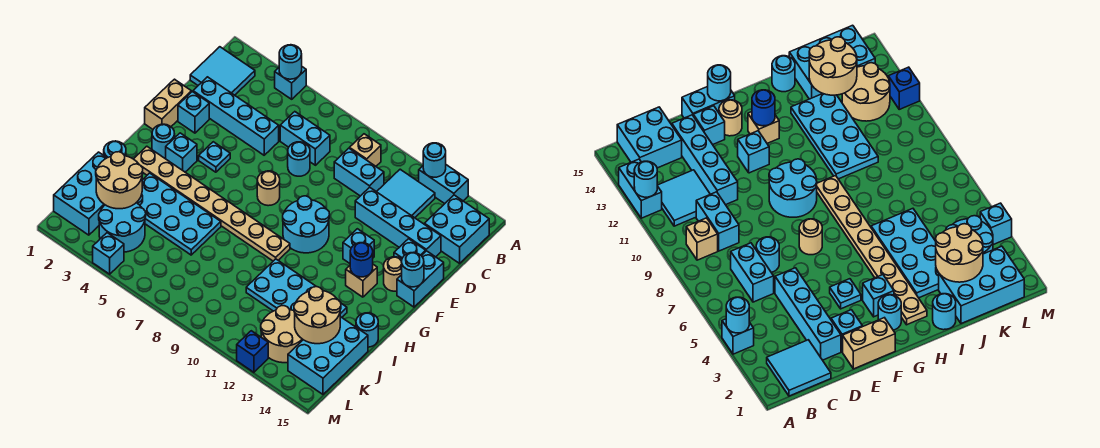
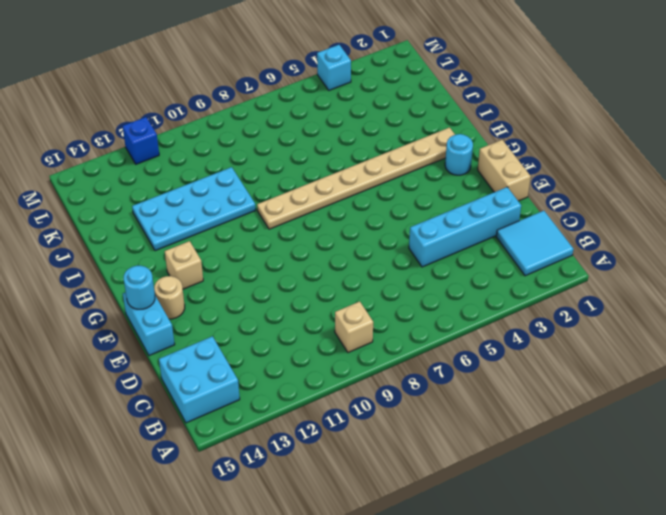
none -> cyan 1x1 brick [275,67,306,99]
none -> cyan 1x2 brick [419,165,468,204]
none -> cyan 2x2 tile [377,169,435,218]
none -> cyan 1x2 brick [280,112,330,165]

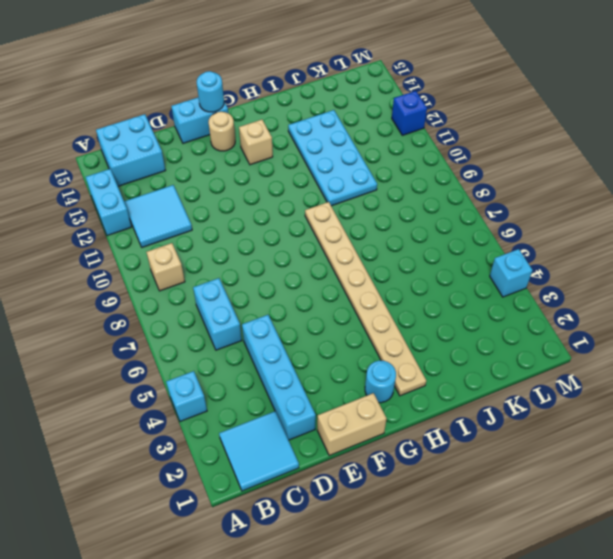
none -> cyan 1x2 brick [334,148,384,196]
none -> cyan 1x1 round brick [288,142,310,176]
none -> cyan 1x4 brick [355,187,441,257]
none -> cyan 1x1 brick [178,92,209,133]

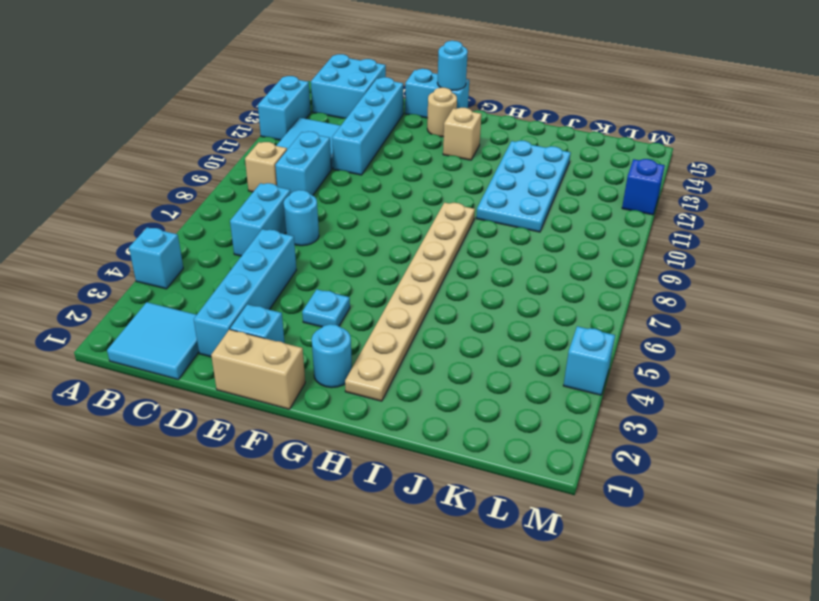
none -> cyan 1x1 brick [394,239,426,259]
none -> tan 1x1 round brick [257,171,280,206]
none -> cyan 2x2 round brick [283,196,330,253]
none -> cyan 1x1 brick [343,229,374,263]

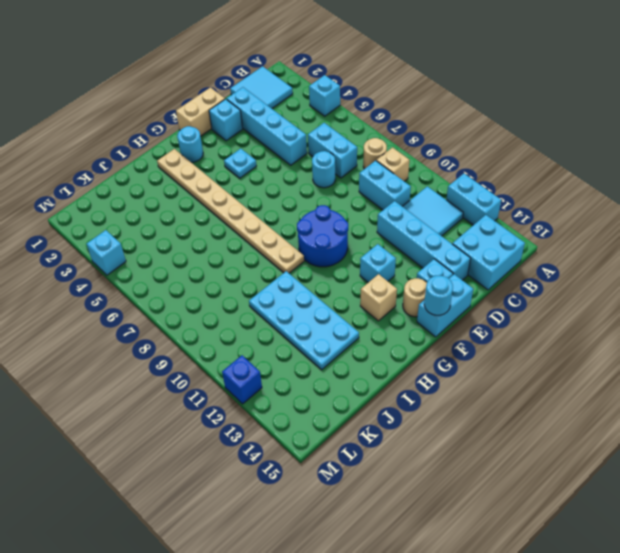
tan 1x1 round brick [363,138,387,169] -> tan 1x1 round brick moved to [257,171,280,206]
blue 2x2 round brick [297,205,348,267] -> cyan 2x2 round brick [283,196,330,253]
none -> cyan 1x1 brick [166,133,197,172]
none -> cyan 1x1 round brick [104,141,126,158]
none -> cyan 2x4 plate [137,173,221,255]
none -> cyan 1x1 round brick [356,313,378,347]

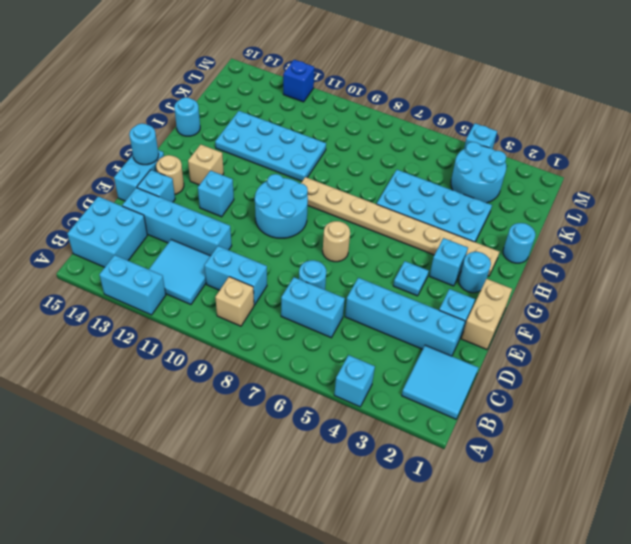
none -> cyan 2x3 brick [54,152,107,235]
none -> cyan 2x3 brick [288,317,368,394]
none -> tan 2x2 round brick [261,306,303,363]
none -> cyan 1x1 round brick [279,45,302,79]

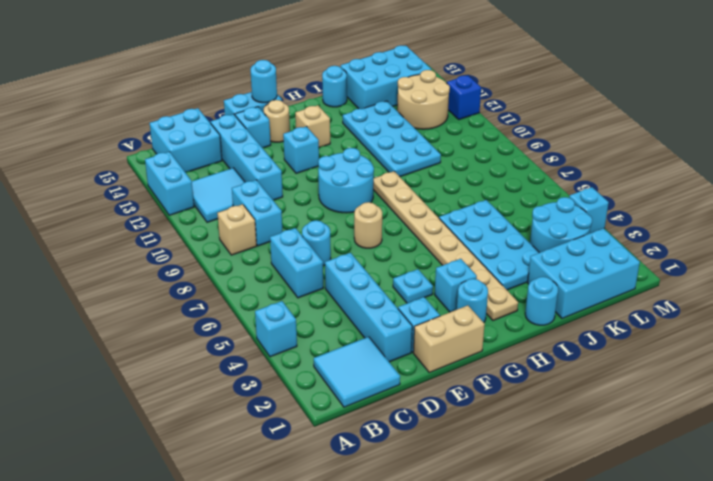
none -> cyan 1x1 round brick [279,45,302,79]
none -> cyan 1x1 round brick [423,143,446,177]
none -> blue 1x1 round brick [350,243,373,277]
none -> tan 2x2 round brick [96,152,143,209]

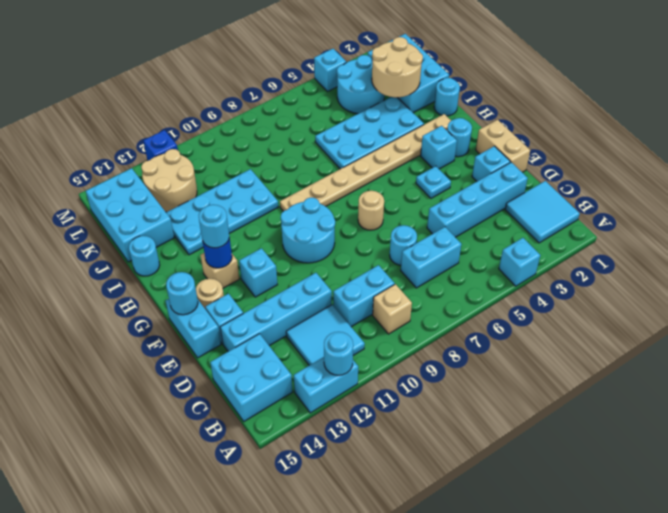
cyan 1x1 round brick [199,205,229,248] -> cyan 1x1 round brick moved to [279,45,302,79]
none -> tan 2x2 round brick [294,287,341,344]

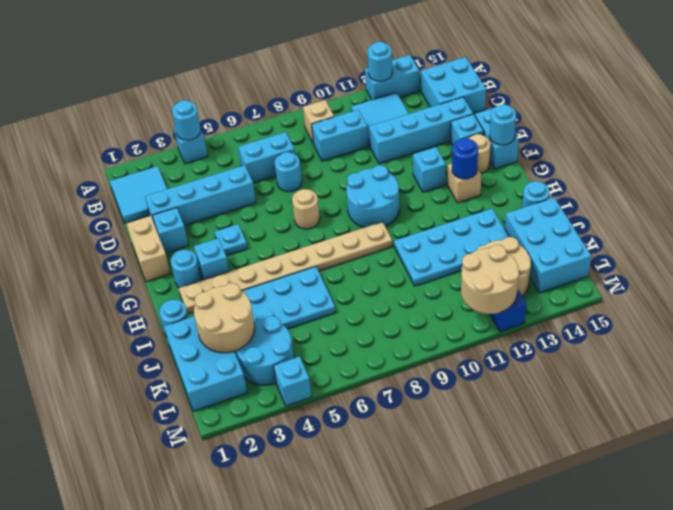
tan 2x2 round brick [461,245,519,314] -> tan 2x2 round brick moved to [294,287,341,344]

